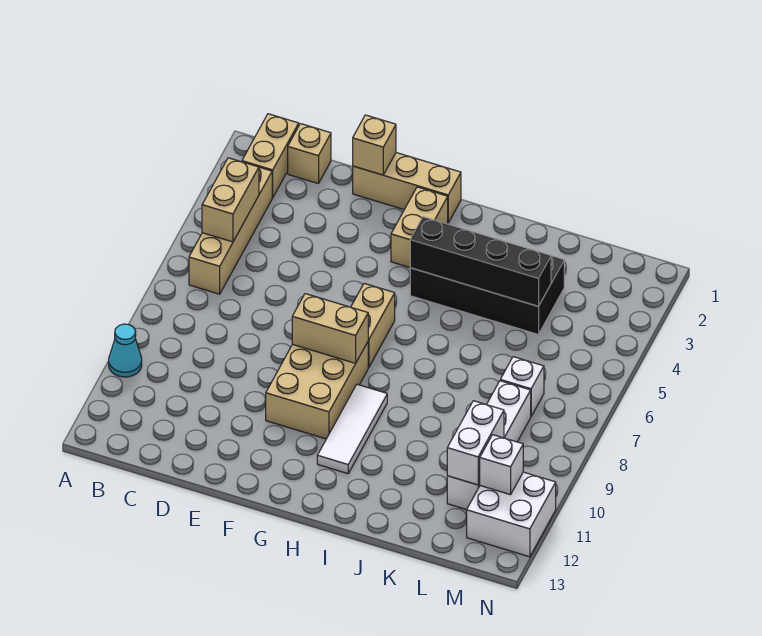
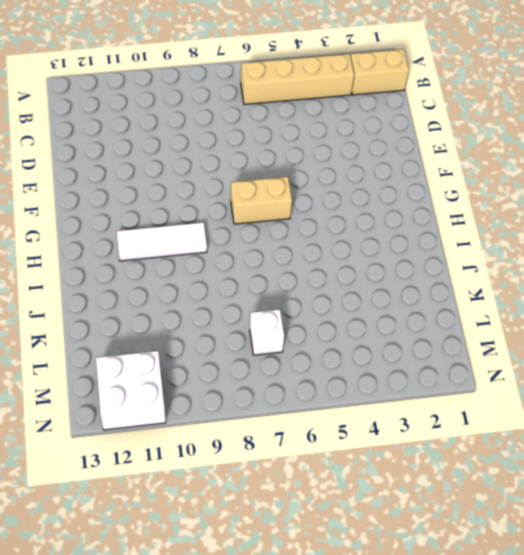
none -> cyan 1x1 cone [109,324,142,377]
none -> tan 1x1 brick [288,124,331,183]
none -> tan 1x3 brick [353,153,461,223]

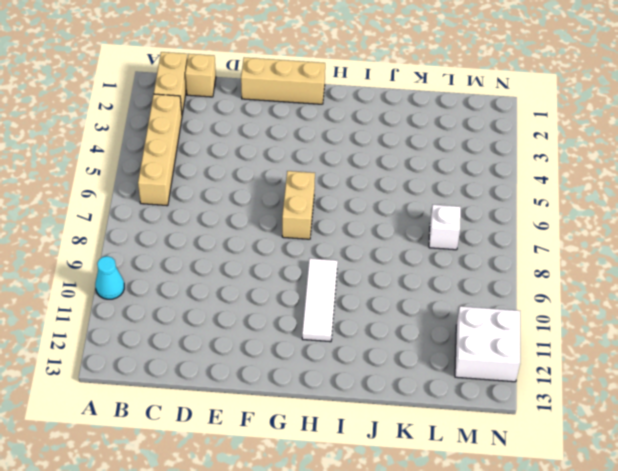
none -> tan 2x3 brick [266,342,368,439]
none -> tan 1x2 brick [391,187,448,267]
none -> black 2x4 brick [410,256,564,334]

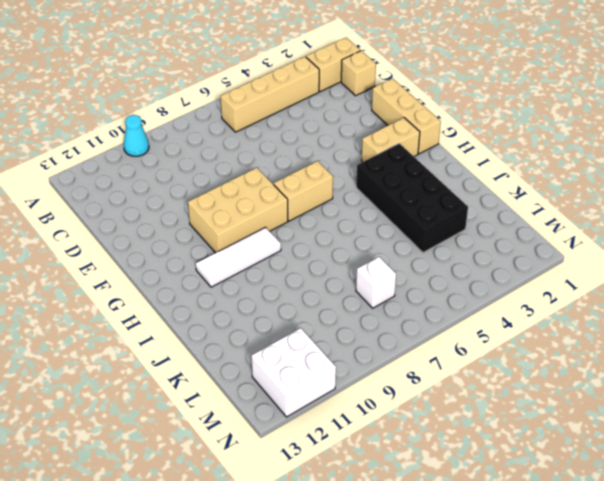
none -> white 1x4 brick [447,381,531,510]
none -> tan 1x2 brick [202,158,259,242]
none -> tan 1x1 brick [353,115,396,175]

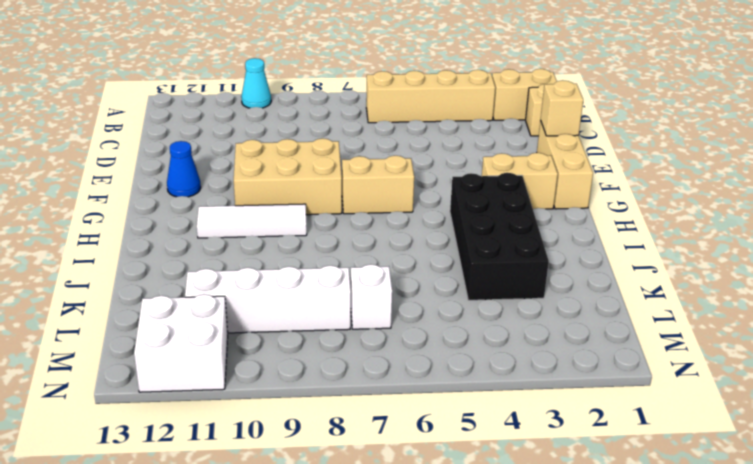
blue 1x1 cone [167,141,201,197] -> none
none -> tan 1x2 brick [202,158,259,242]
none -> tan 1x2 brick [292,294,368,363]
none -> black 1x4 brick [410,217,551,306]

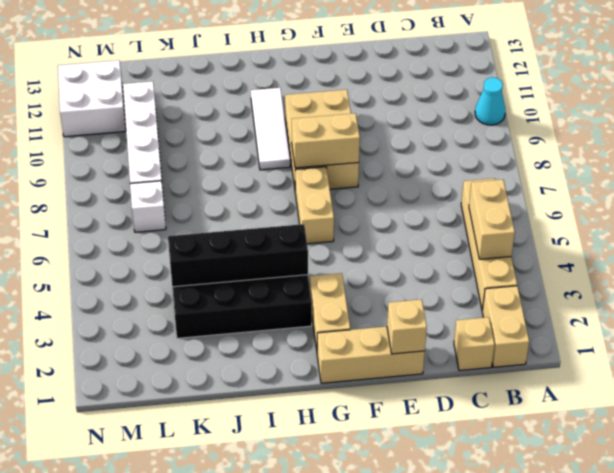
none -> white 1x2 brick [447,401,504,485]
none -> white 1x1 brick [480,435,523,495]

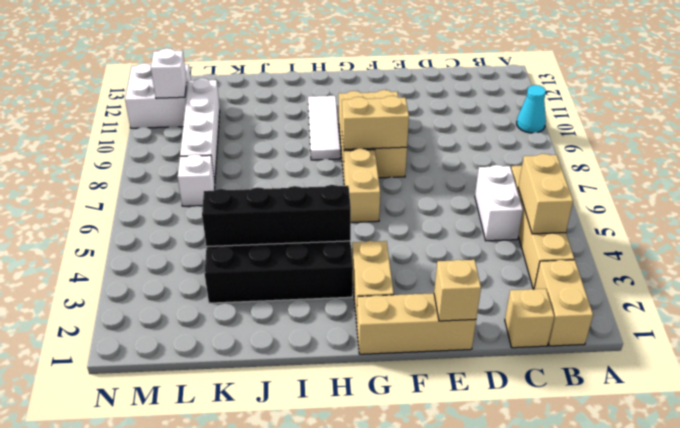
white 1x2 brick [475,165,523,241] -> white 1x2 brick moved to [447,401,504,485]

